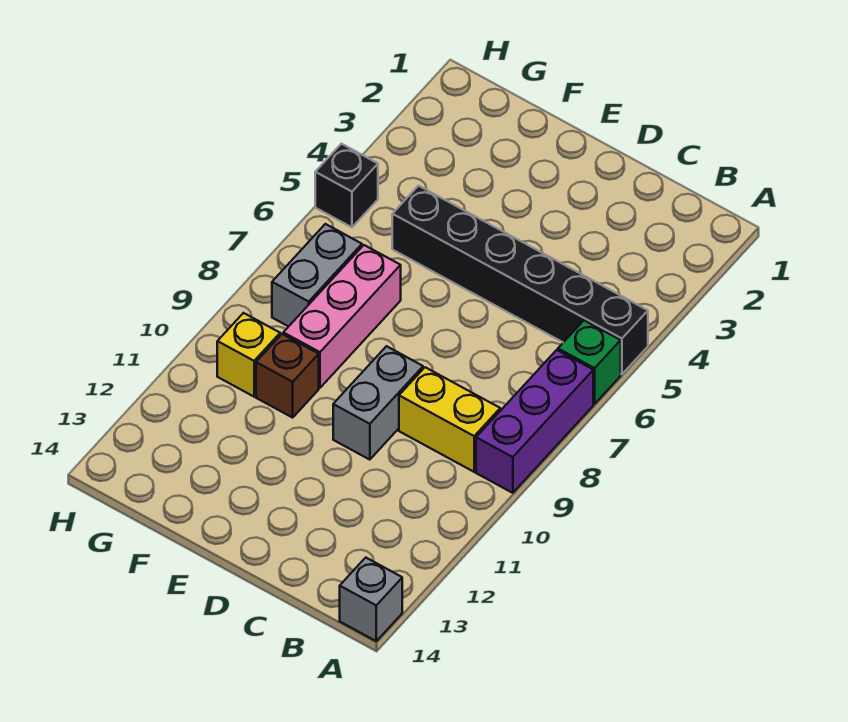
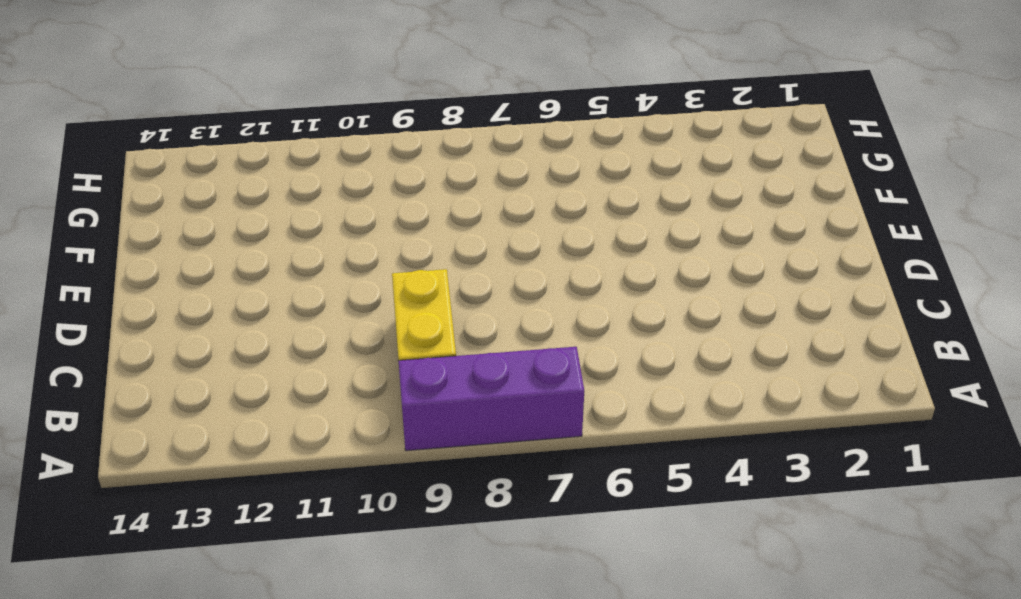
none -> black 1x6 brick [392,186,648,374]
none -> green 1x1 brick [558,320,621,404]

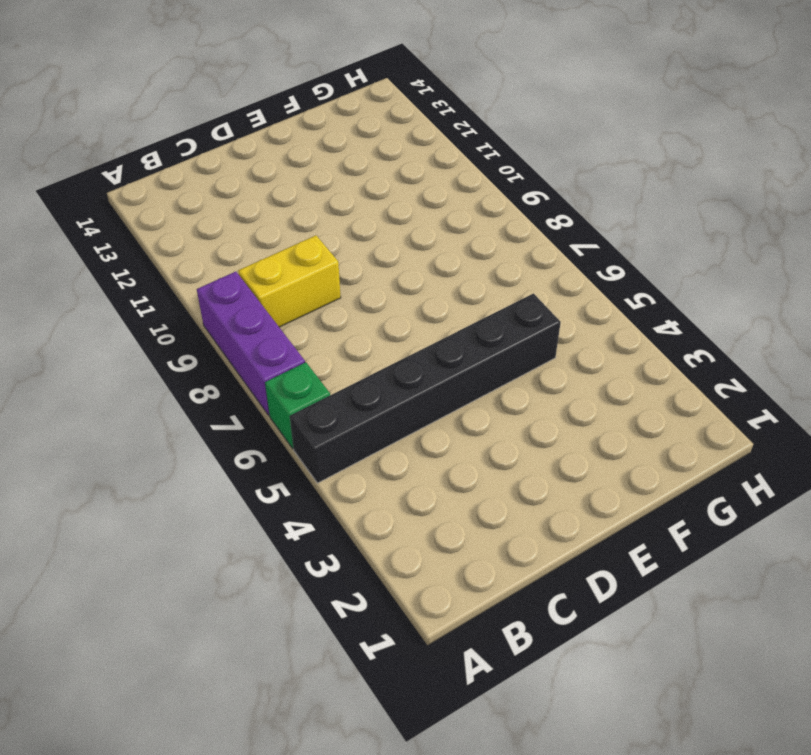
none -> grey 1x1 brick [340,558,402,641]
none -> grey 1x2 brick [333,346,423,460]

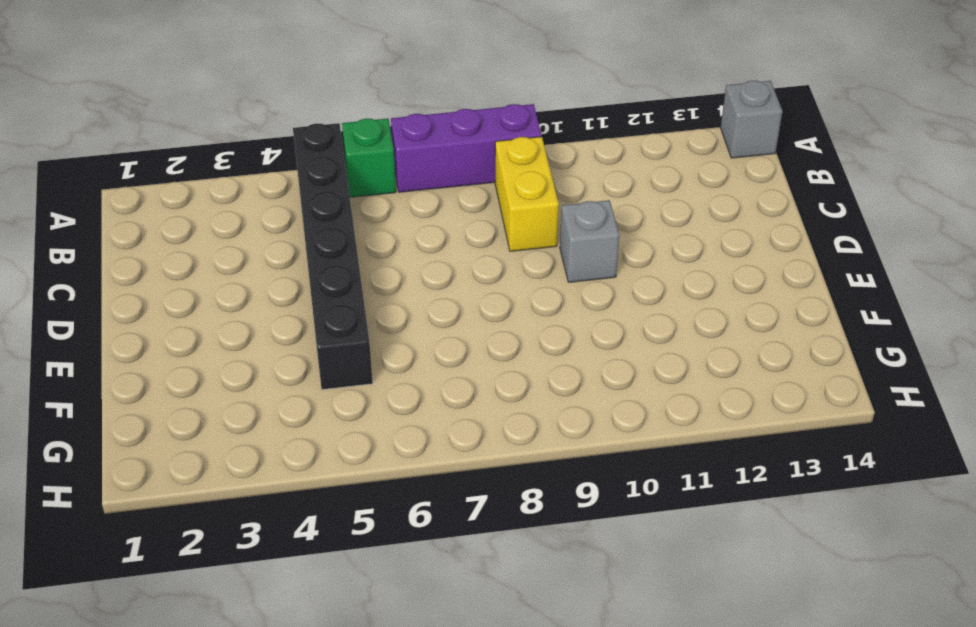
grey 1x1 brick [560,200,619,282] -> grey 1x2 brick [333,346,423,460]
none -> pink 1x3 brick [283,245,401,388]
none -> brown 1x1 brick [256,334,319,418]

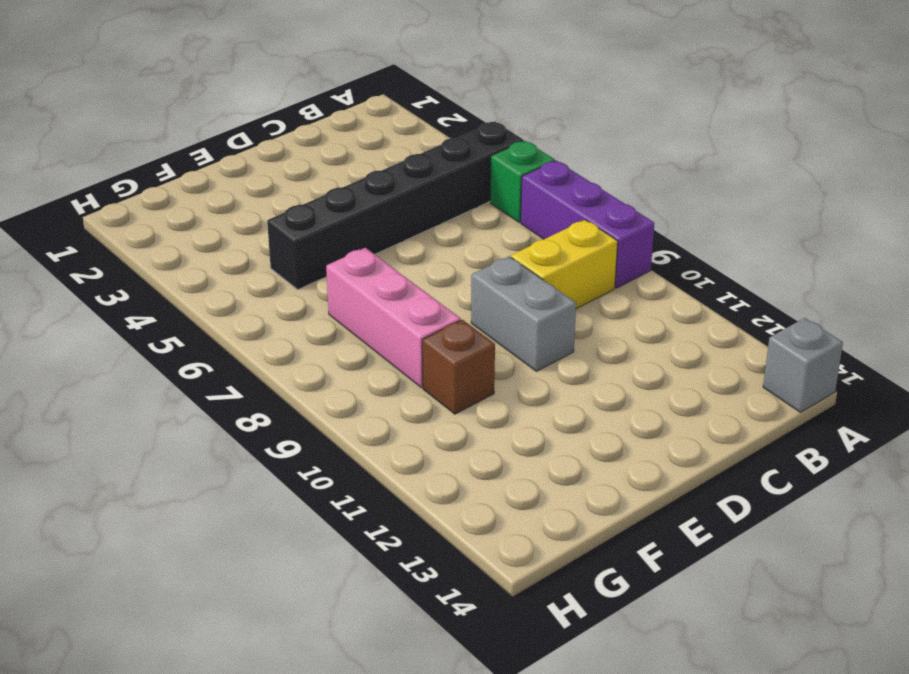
none -> grey 1x2 brick [272,224,362,327]
none -> yellow 1x1 brick [217,313,280,397]

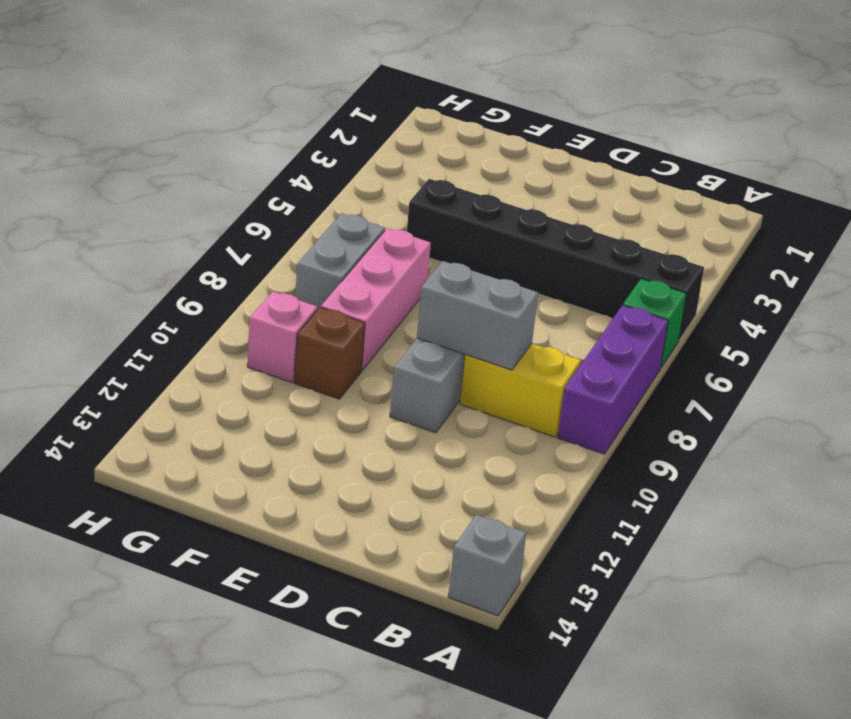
grey 1x2 brick [417,261,538,370] -> none
pink 1x1 brick [247,292,318,383] -> yellow 1x1 brick [217,313,280,397]
none -> black 1x1 brick [315,144,378,227]

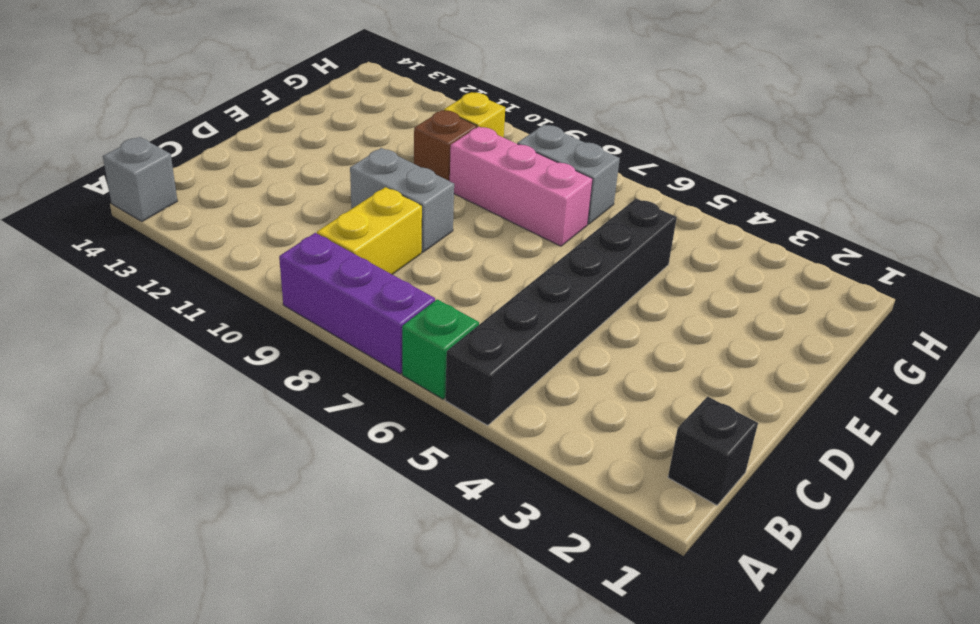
black 1x1 brick [668,397,758,505] -> black 1x1 brick moved to [315,144,378,227]

